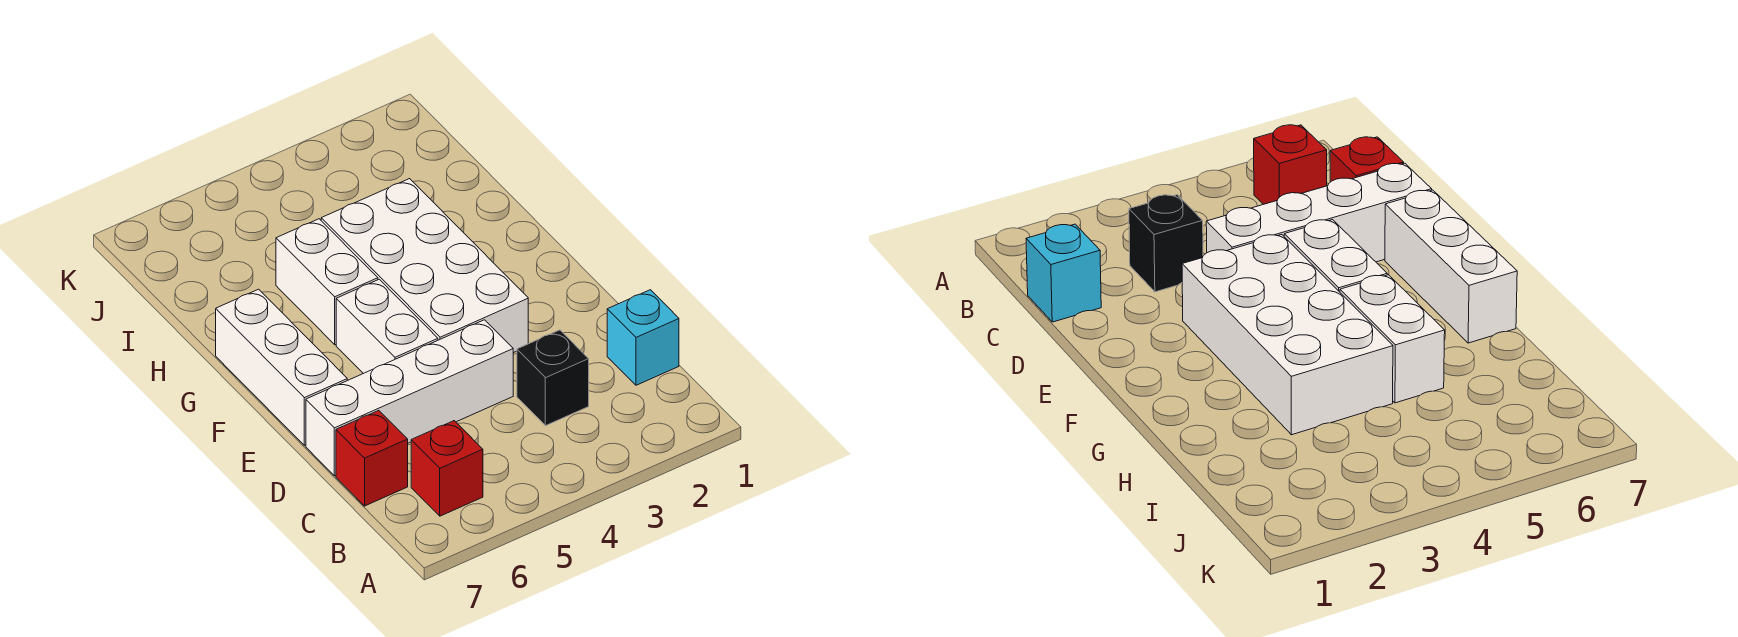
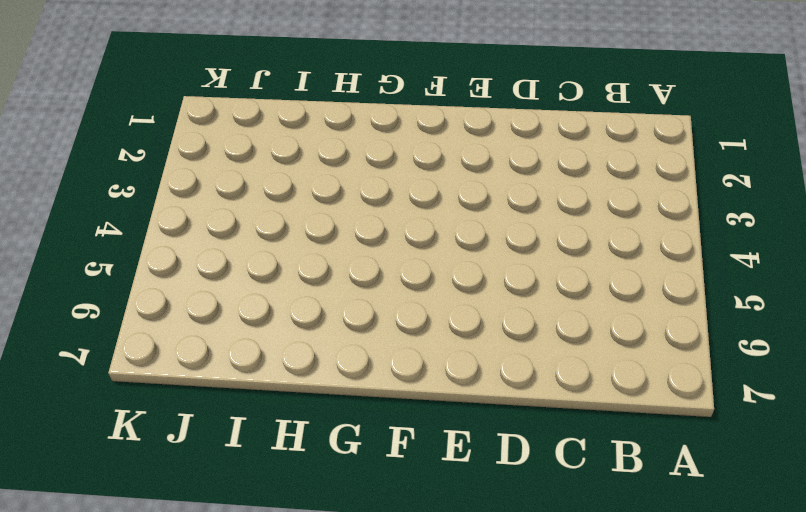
none -> red 1x1 brick [411,421,483,516]
none -> cyan 1x1 brick [607,290,679,385]

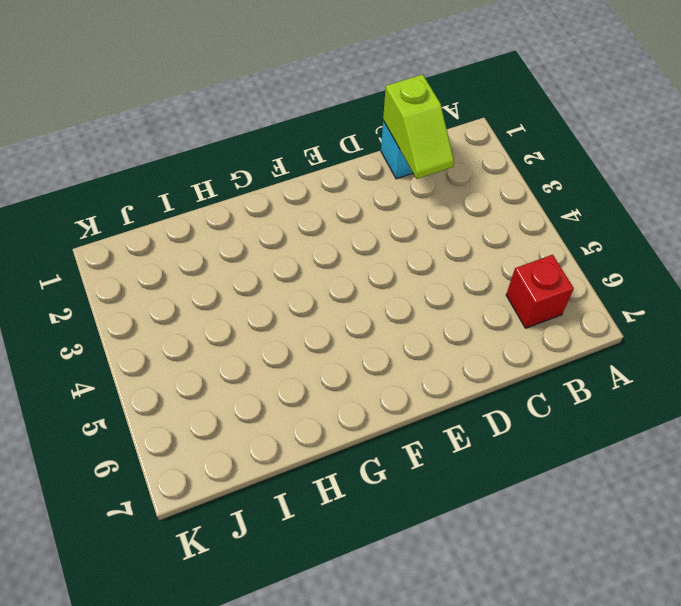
lime 1x2 slope [383,74,454,179] -> none
none -> black 1x1 brick [517,330,589,426]
none -> red 1x1 brick [336,411,408,506]

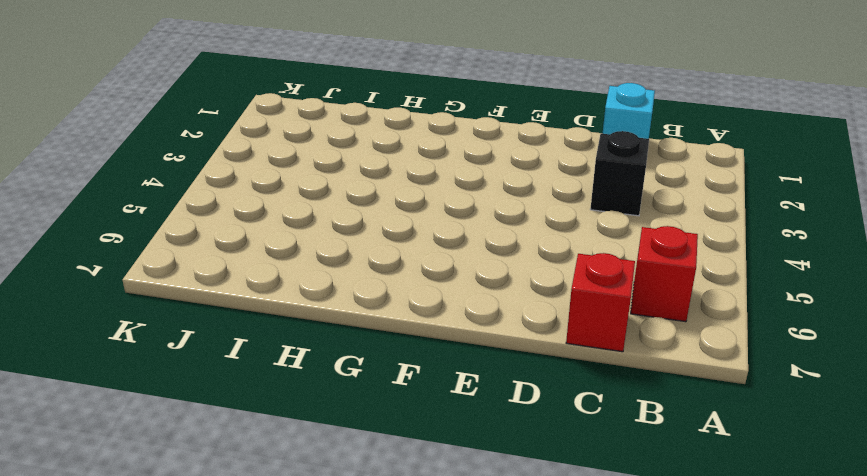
none -> white 1x4 brick [306,320,513,476]
none -> white 2x4 brick [321,179,528,353]

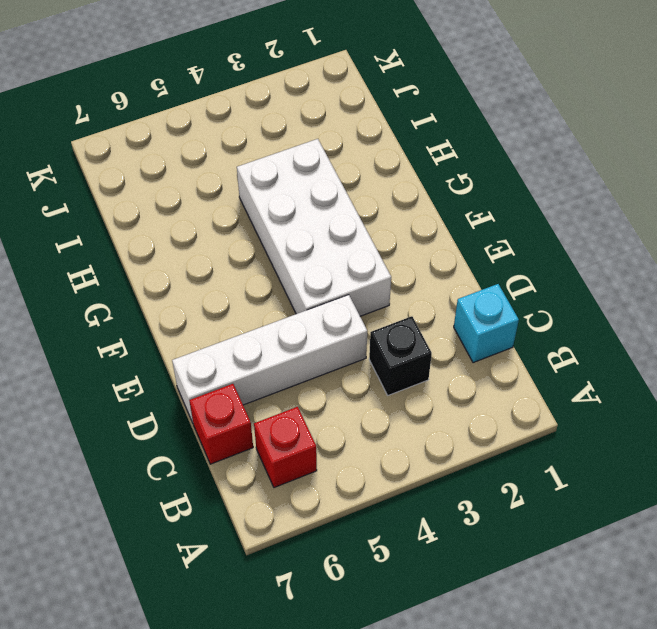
none -> white 1x2 brick [336,279,438,374]
none -> white 1x3 brick [216,289,347,445]

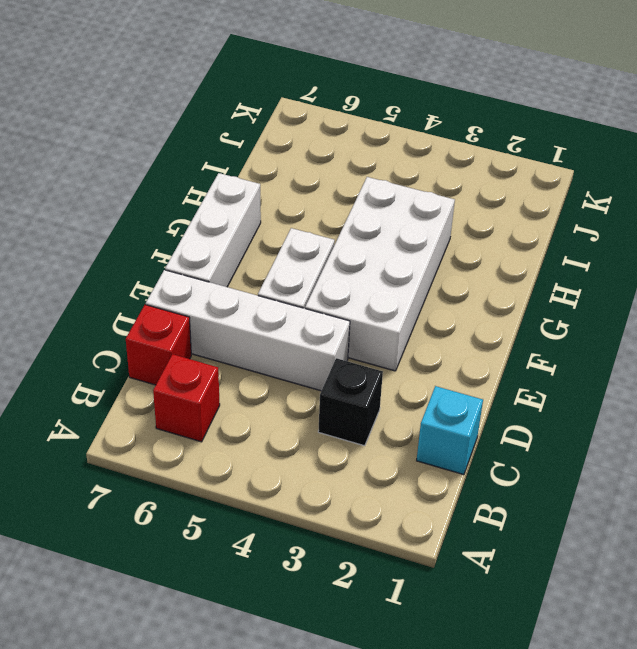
none -> white 1x2 brick [276,219,378,345]

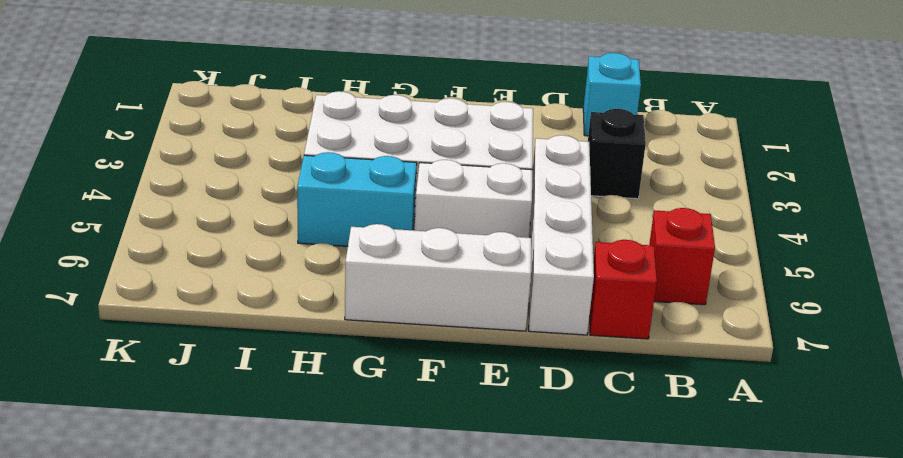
cyan 1x2 brick [297,152,417,246] -> white 1x2 brick [276,219,378,345]

